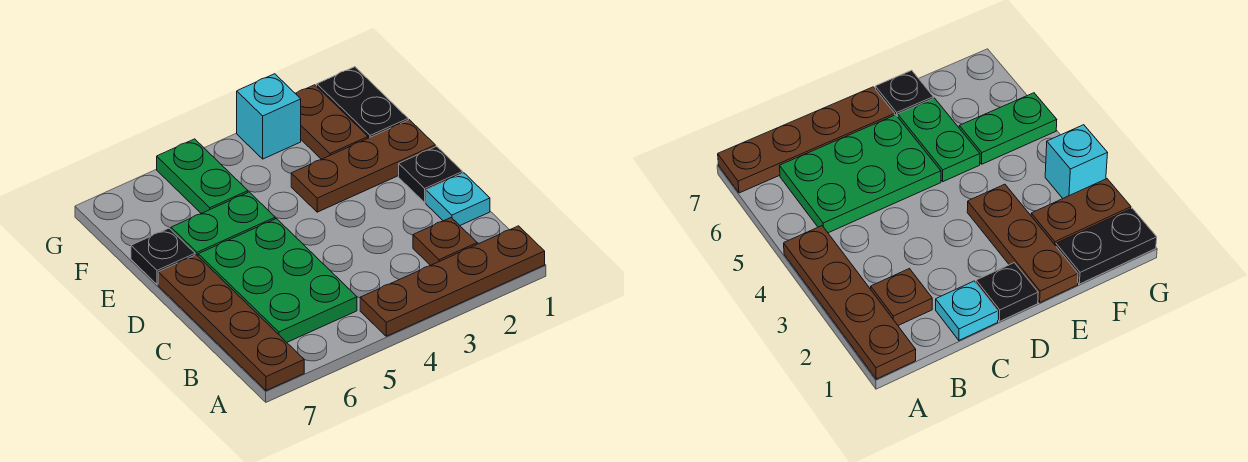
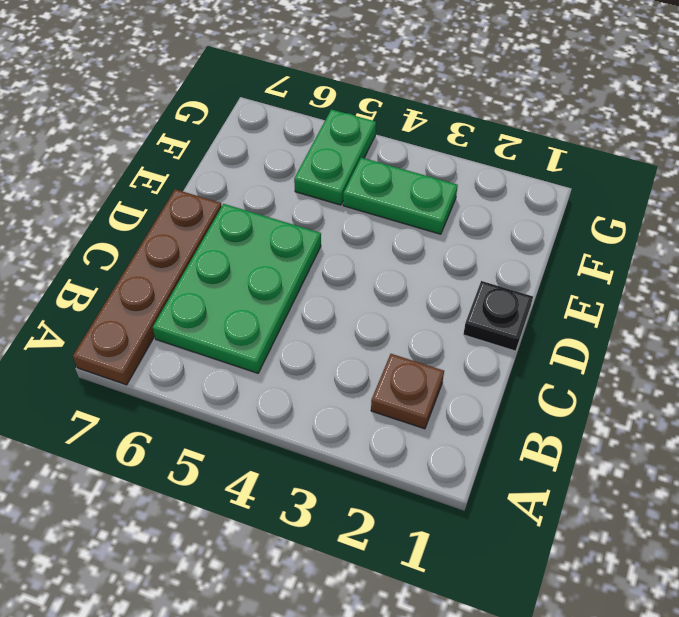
green 1x2 plate [343,158,458,234] -> green 1x2 plate moved to [171,192,275,256]
none -> brown 1x4 plate [360,226,545,336]
none -> cyan 1x1 plate [426,173,490,225]
none -> brown 1x3 plate [291,120,435,212]

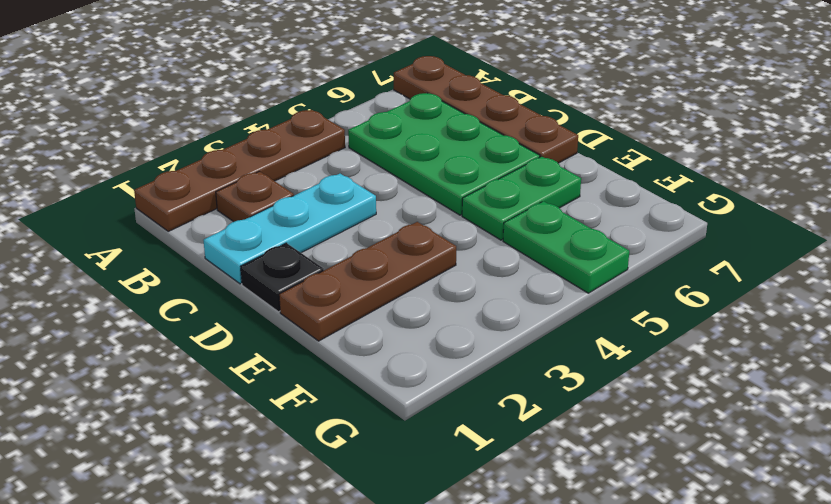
cyan 1x3 plate [203,174,376,284] -> cyan 1x1 plate [426,173,490,225]
none -> black 1x1 plate [131,228,195,284]
none -> black 1x2 plate [317,67,408,138]
none -> brown 1x2 plate [295,85,368,159]

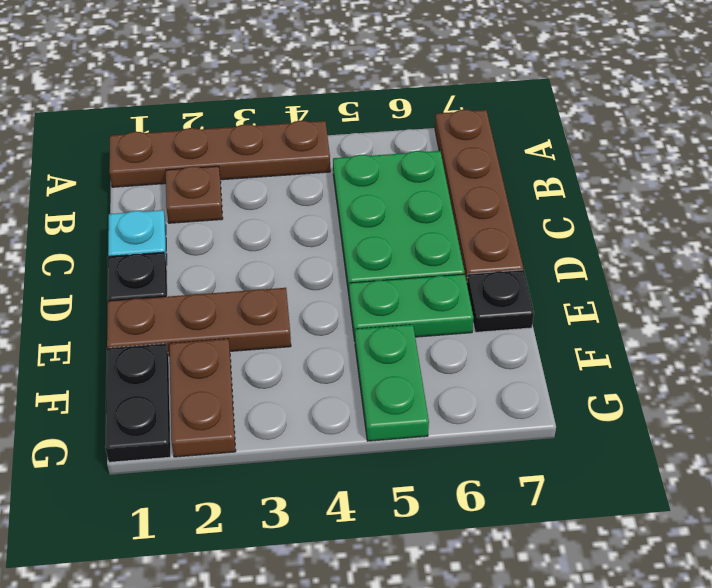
none -> cyan 1x1 brick [237,74,301,159]

